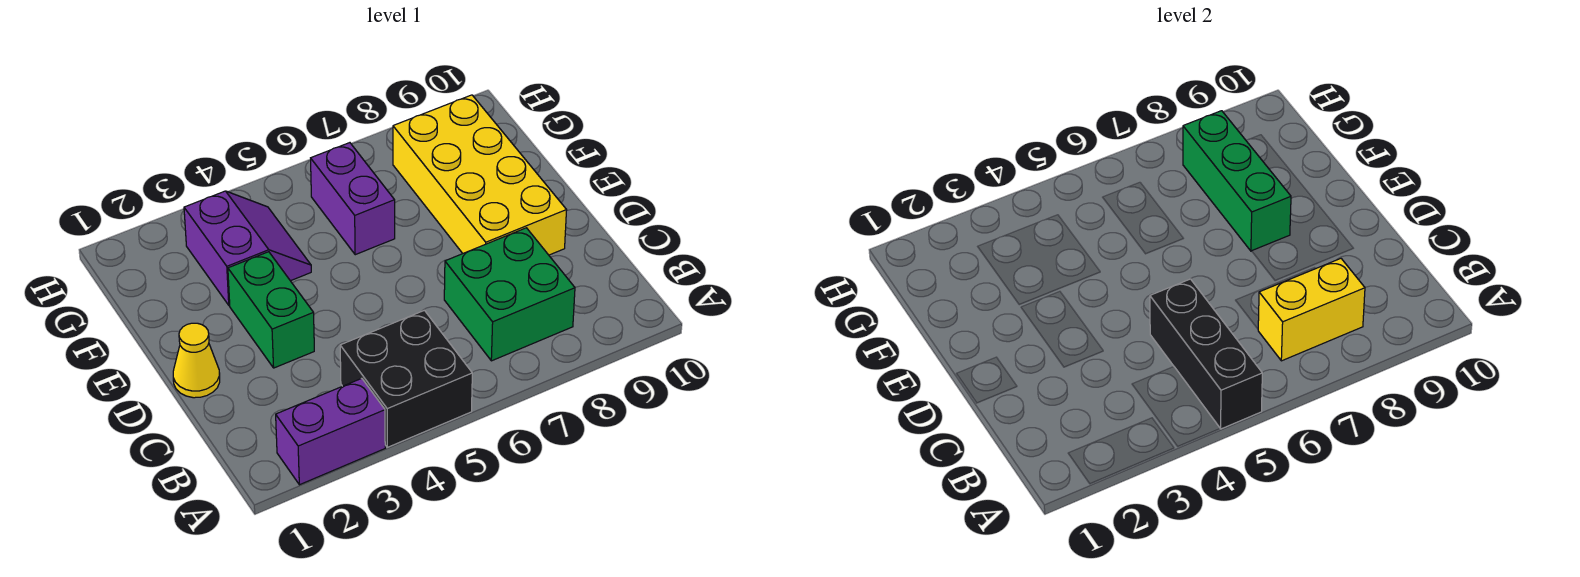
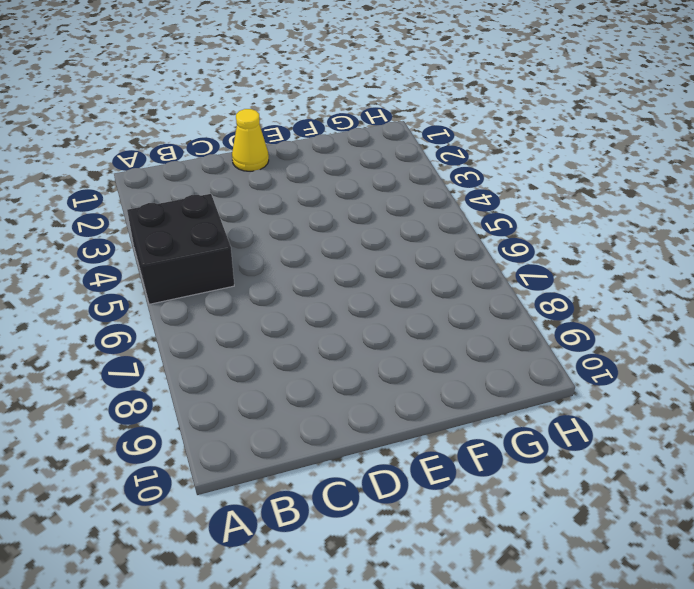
none -> purple 1x2 brick [276,378,385,485]
none -> green 2x2 brick [444,228,575,361]

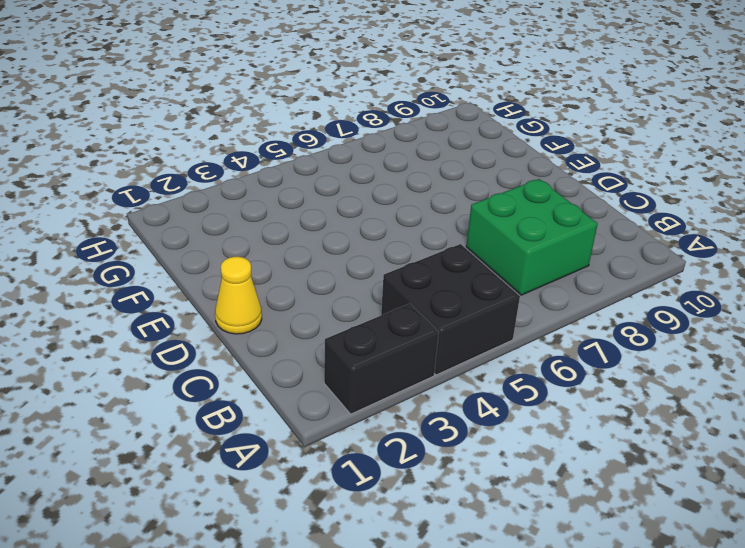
black 1x2 brick [324,304,439,414] -> purple 1x2 brick [276,378,385,485]
none -> green 1x2 brick [228,252,314,368]
none -> yellow 2x4 brick [393,95,567,255]

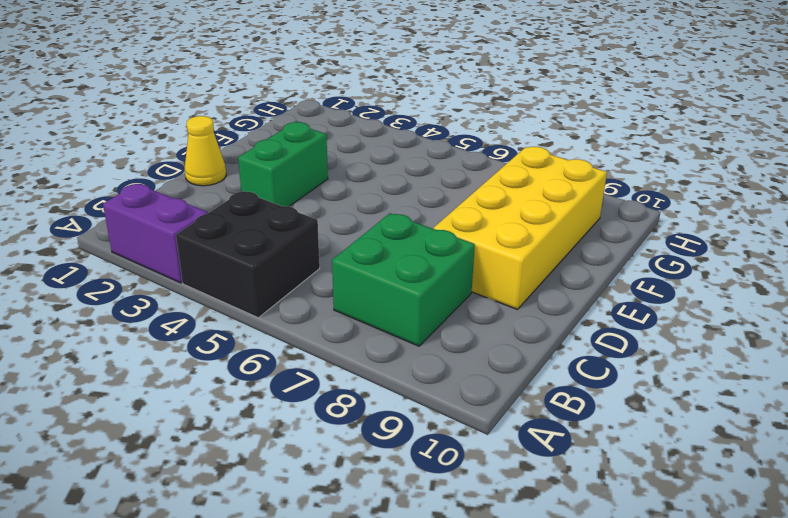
none -> purple 2x2 slope [184,191,311,305]
none -> purple 1x2 brick [311,143,395,255]

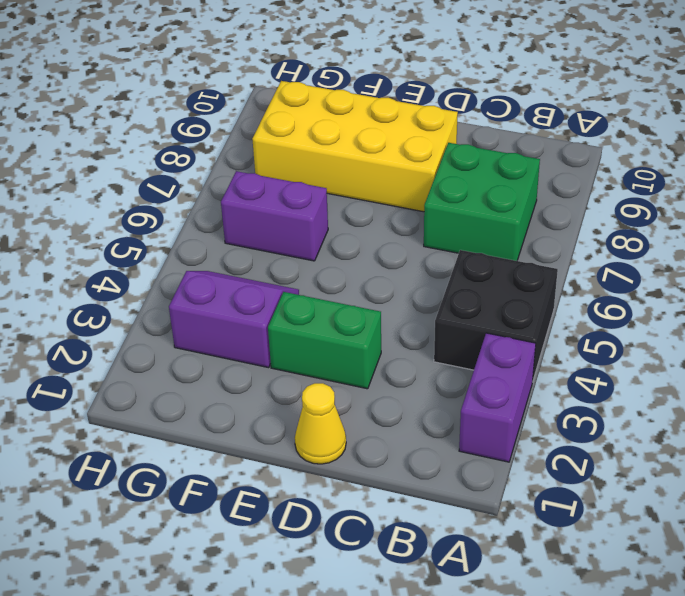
none -> black 1x3 brick [1150,279,1262,429]
none -> yellow 1x2 brick [1258,259,1365,361]

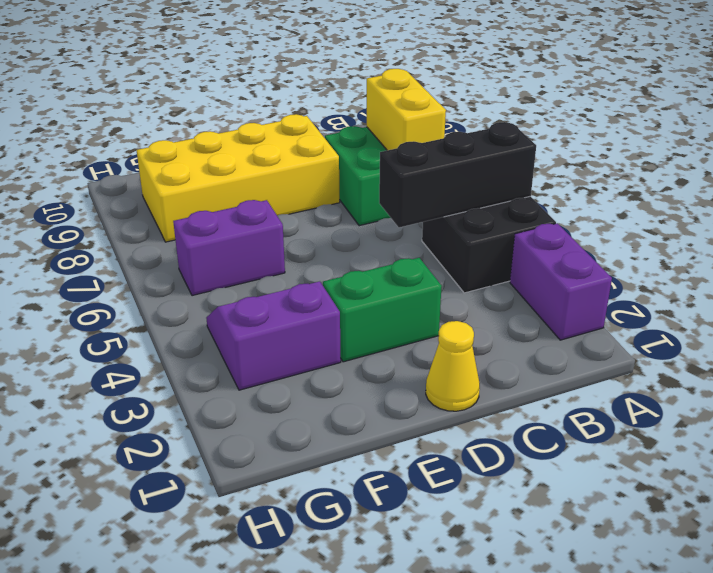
none -> green 1x3 brick [1183,111,1291,251]

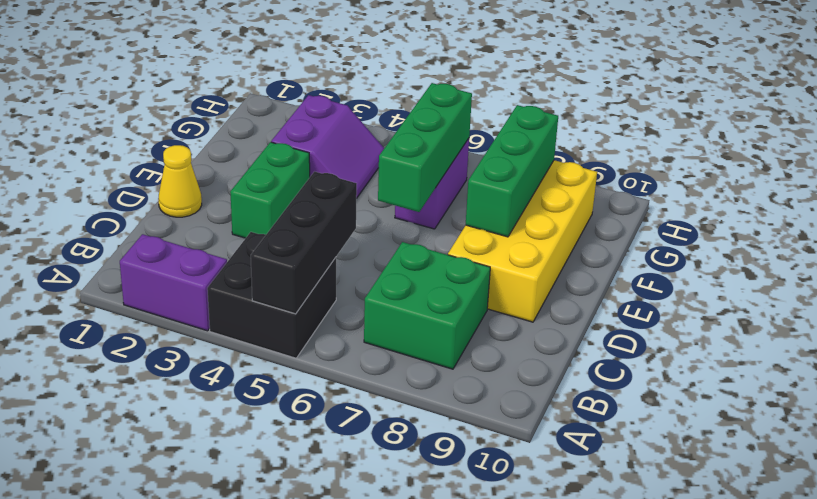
green 1x3 brick [378,83,472,212] -> none
none -> yellow 1x2 brick [1258,259,1365,361]

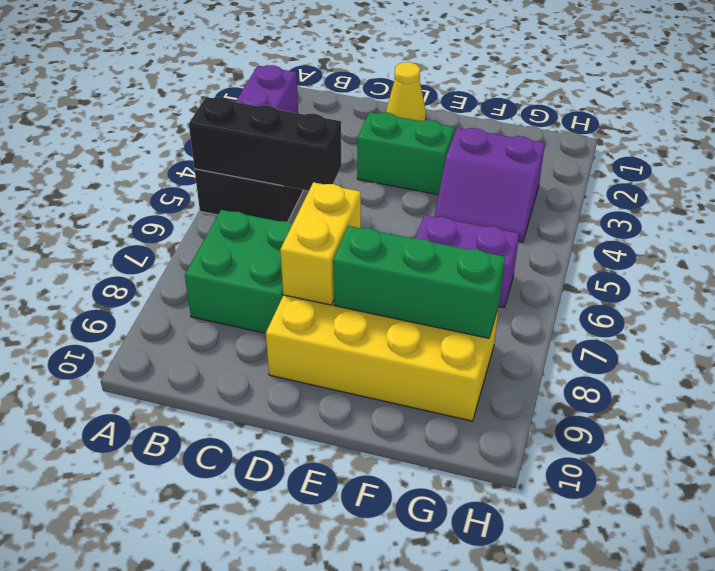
yellow 1x2 brick [280,182,361,305] -> yellow 1x2 brick moved to [1258,259,1365,361]

